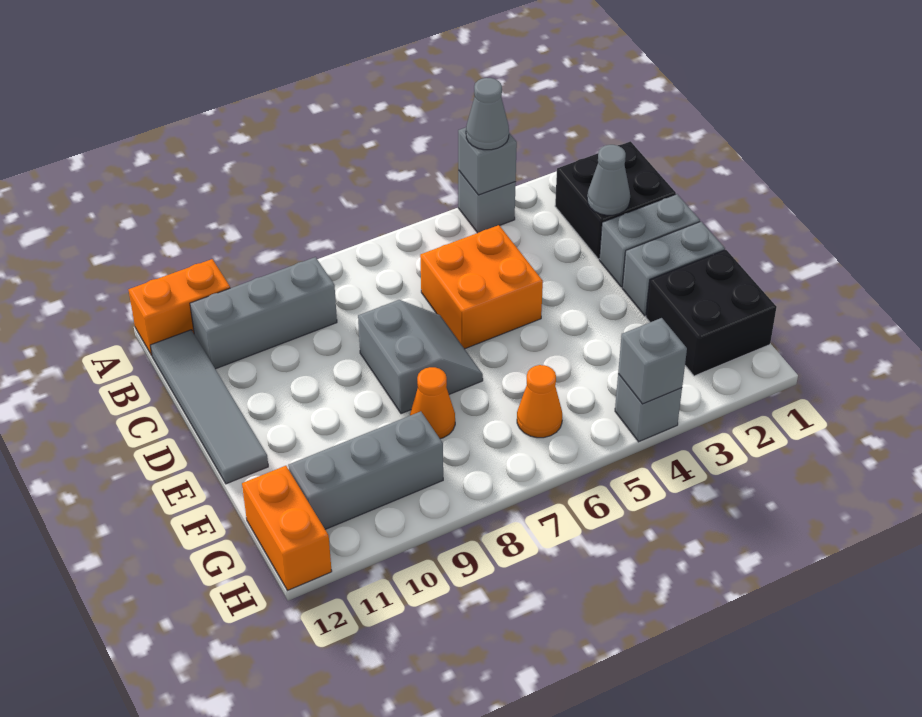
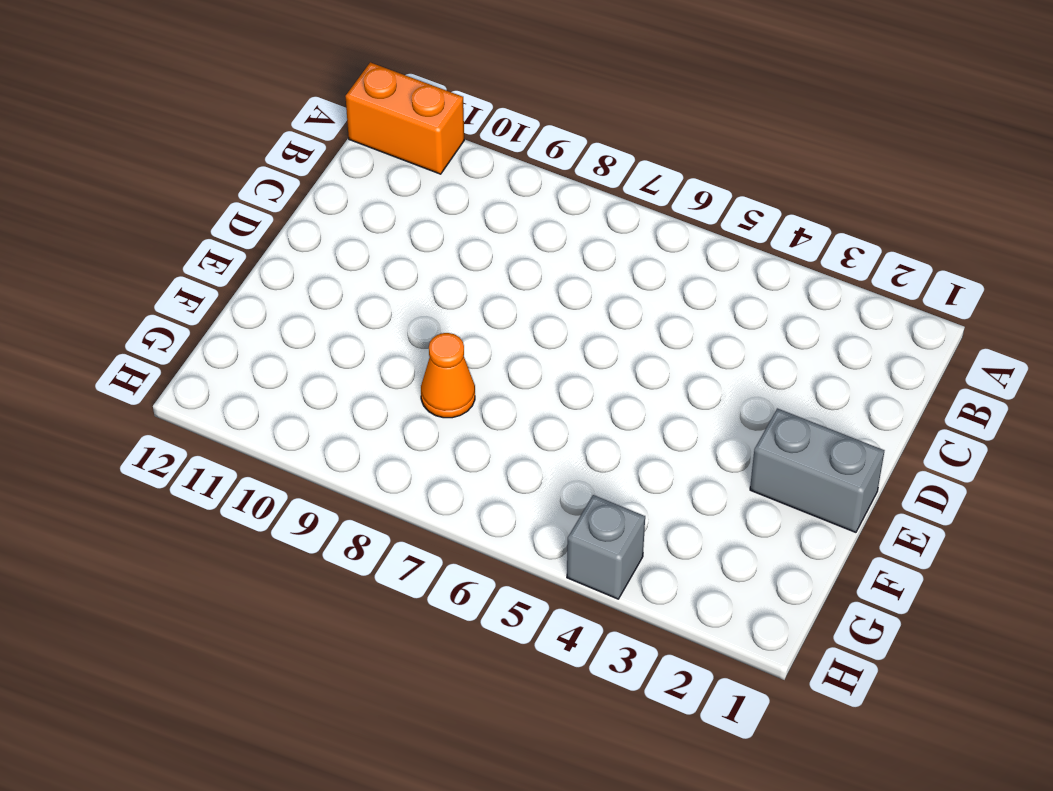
none -> grey 1x1 brick [458,170,516,233]
none -> black 2x2 brick [555,141,676,259]
none -> grey 1x3 brick [190,257,337,369]

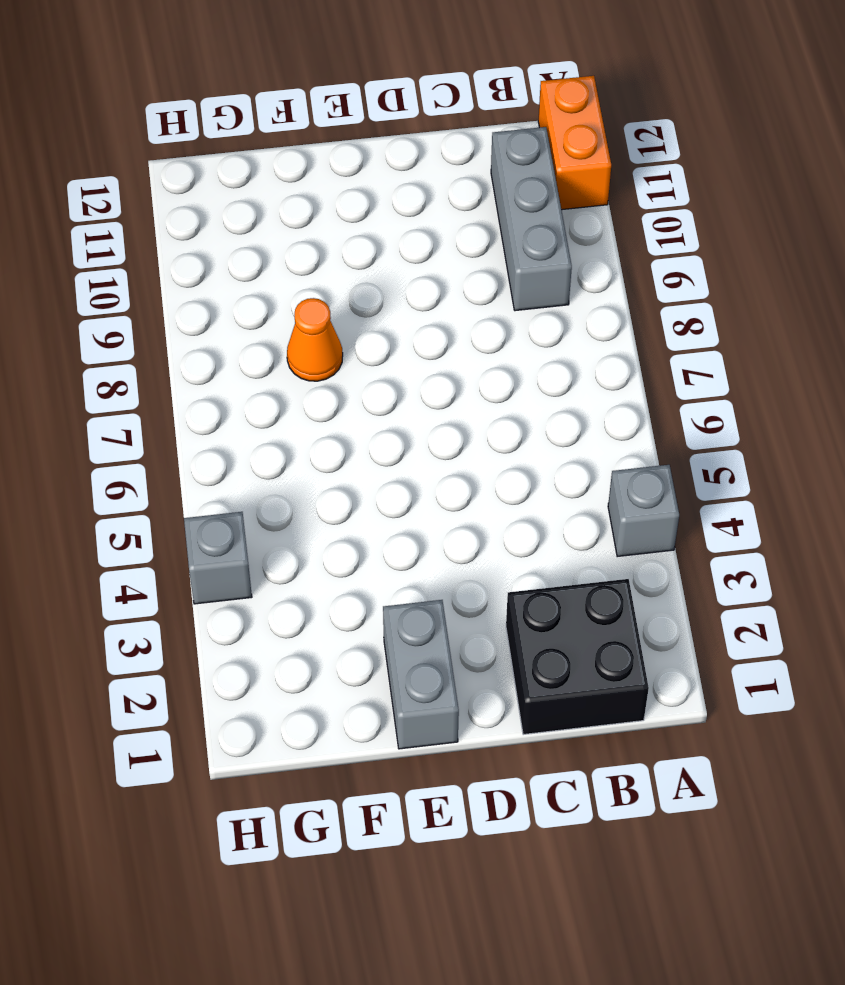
none -> grey 1x4 tile [150,330,268,484]
none -> orange 2x2 brick [420,225,543,349]
none -> grey 1x2 brick [599,194,700,287]

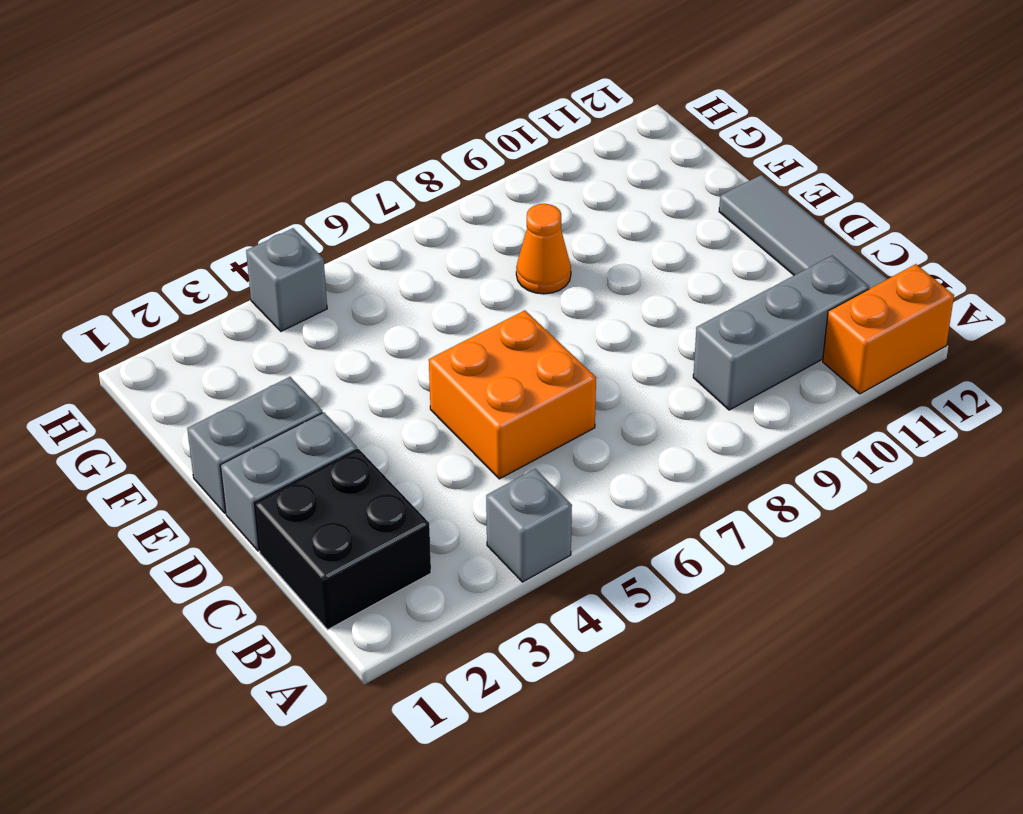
none -> grey 2x2 slope [358,300,483,414]
none -> black 2x2 brick [646,250,777,376]
none -> orange 1x1 cone [517,365,562,438]

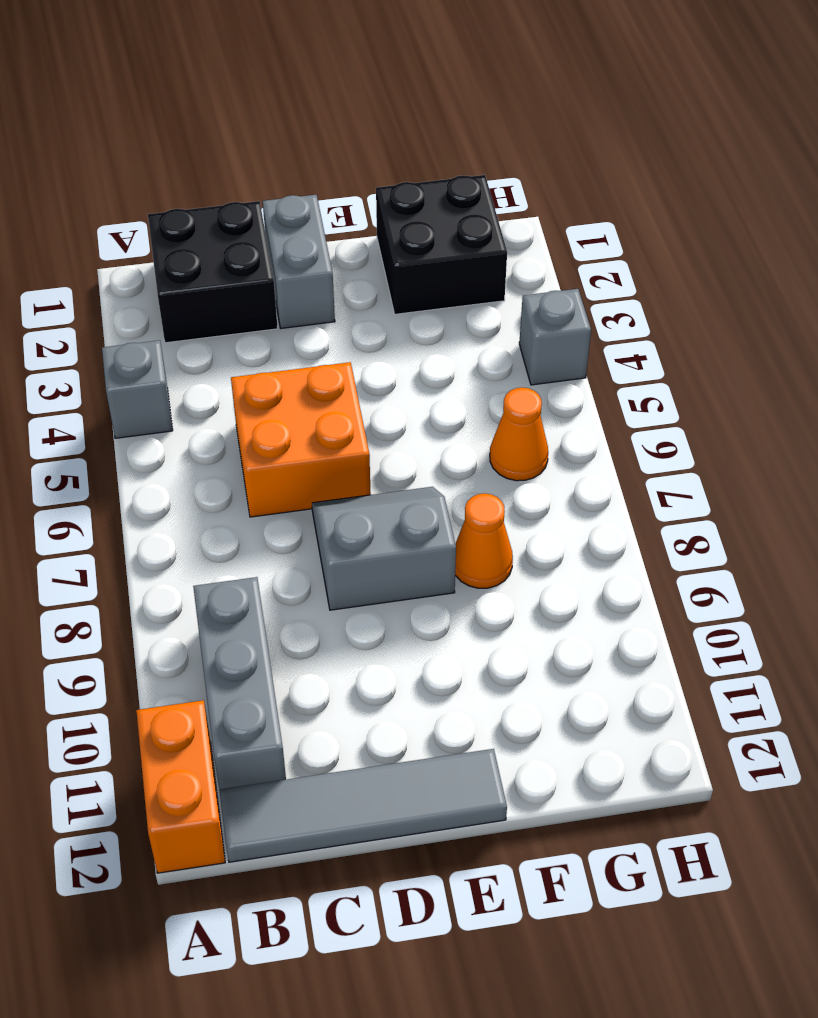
none -> grey 1x2 brick [622,222,725,316]
none -> grey 1x3 brick [288,411,443,529]
none -> orange 1x2 brick [242,466,332,590]

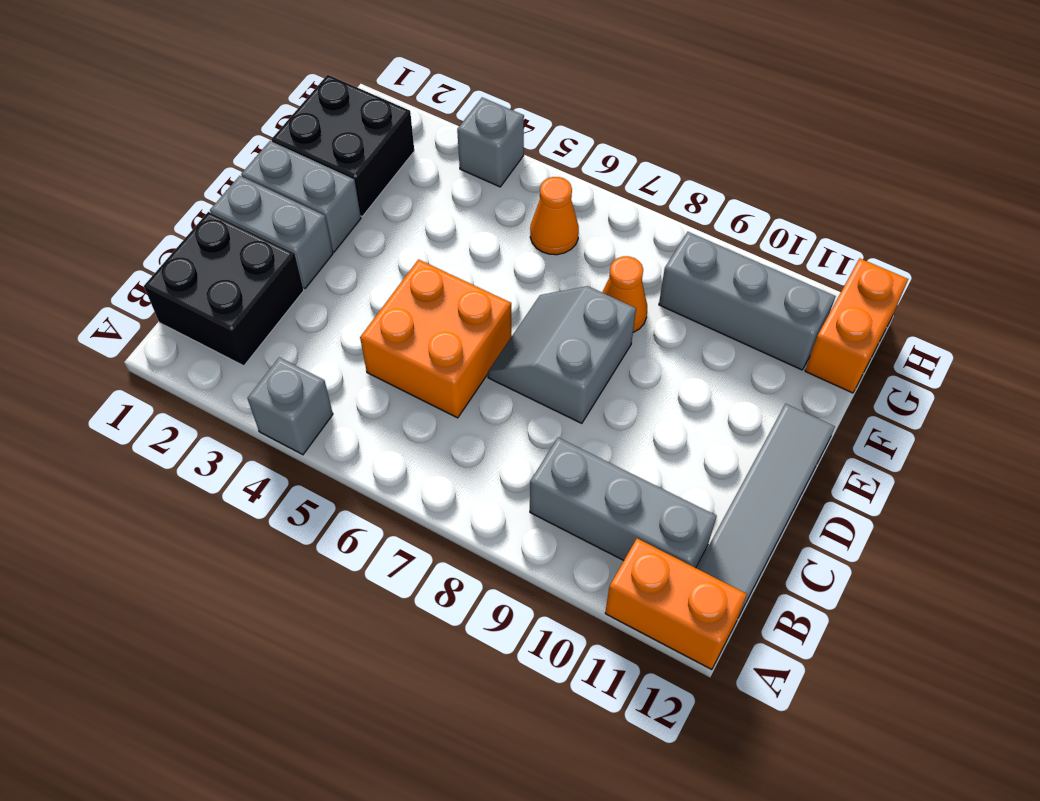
none -> grey 1x1 brick [458,128,517,195]
none -> grey 1x1 cone [587,145,630,215]
none -> grey 1x1 brick [618,318,687,404]

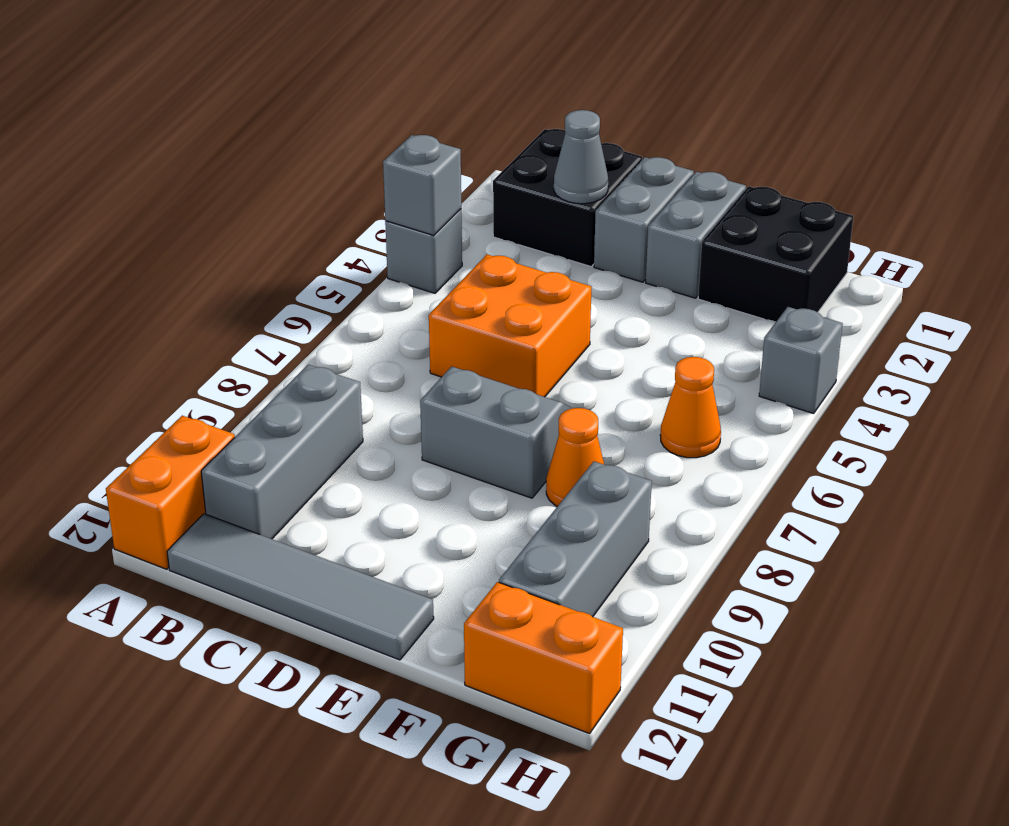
none -> grey 1x1 brick [618,318,687,404]
none -> grey 1x1 cone [466,78,509,150]

